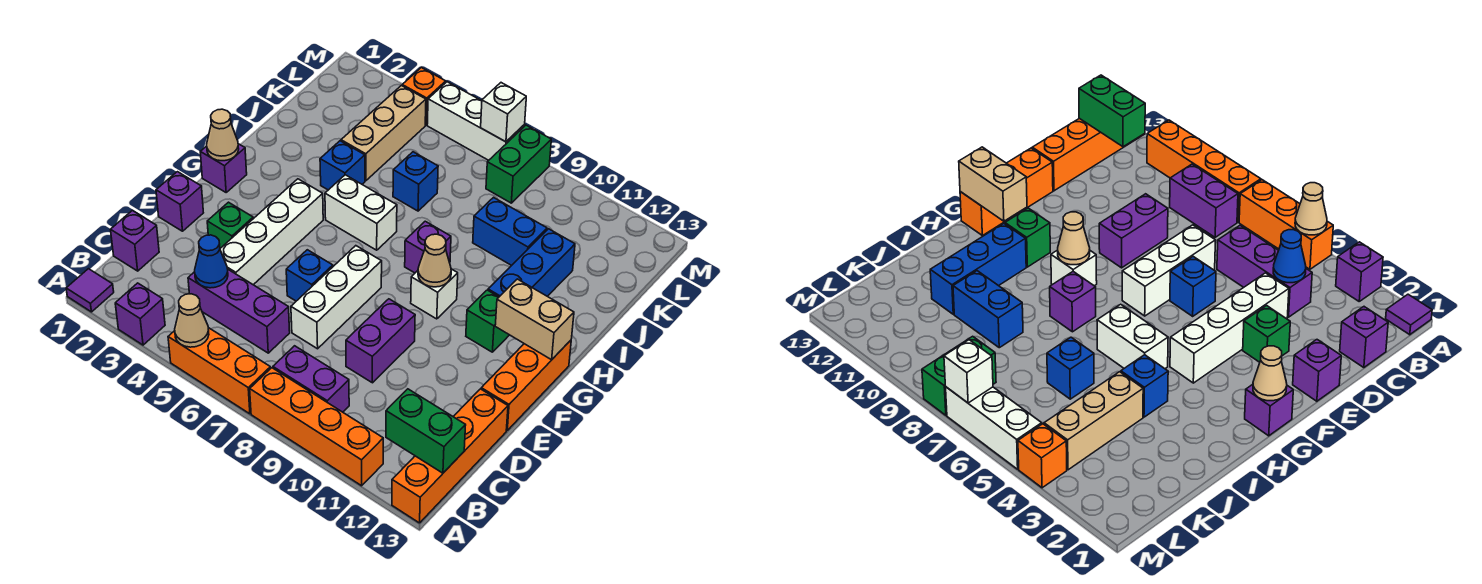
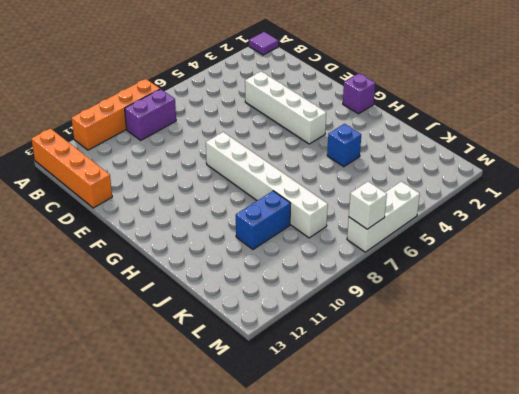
white 1x6 brick [206,132,328,238] -> purple 1x1 brick [405,221,451,273]
none -> purple 1x1 brick [115,283,165,345]
none -> orange 1x3 brick [168,328,271,414]
none -> purple 1x1 brick [111,211,159,271]
none -> purple 1x3 brick [188,270,290,353]

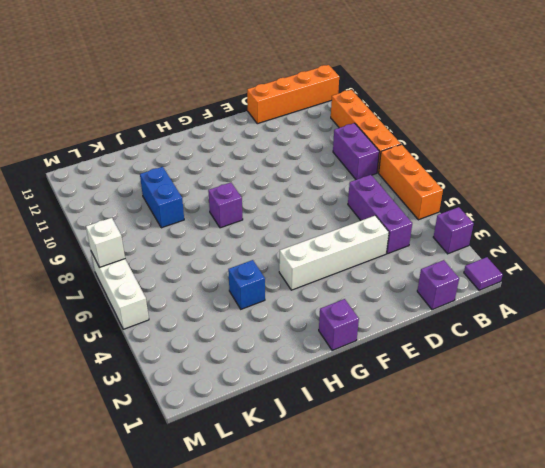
none -> white 1x3 brick [291,246,382,349]
none -> purple 1x2 brick [346,299,415,383]
none -> purple 1x1 brick [156,172,203,231]
none -> green 1x1 brick [207,202,253,248]

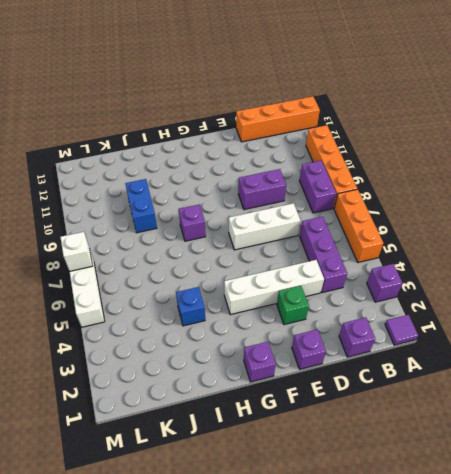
none -> blue 1x1 brick [286,250,333,301]
none -> orange 1x3 brick [481,340,571,430]
none -> white 1x1 brick [411,269,458,319]
none -> green 1x1 brick [466,290,509,352]

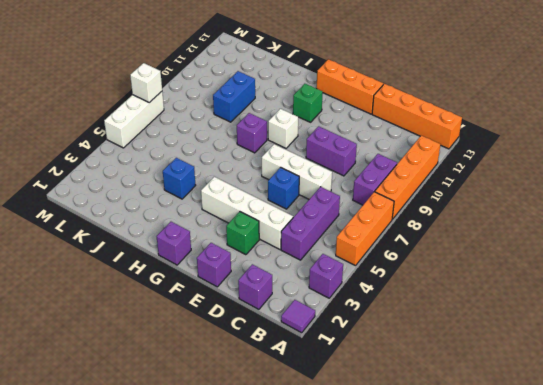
none -> white 1x2 brick [325,175,397,250]
none -> blue 1x3 brick [488,229,575,297]
none -> tan 1x3 brick [341,85,426,181]
none -> blue 1x1 brick [393,152,438,211]

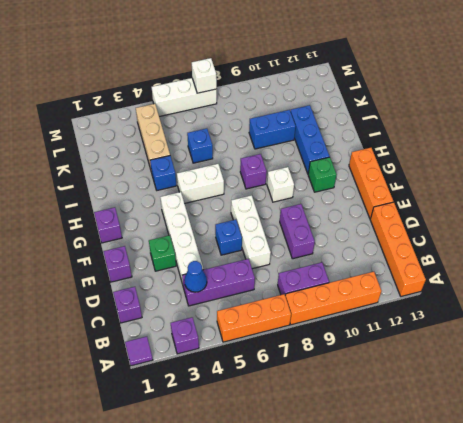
none -> green 1x2 brick [486,125,551,203]
none -> orange 1x1 brick [402,68,446,125]
none -> tan 1x1 cone [175,294,209,347]
none -> green 1x2 brick [386,389,466,473]

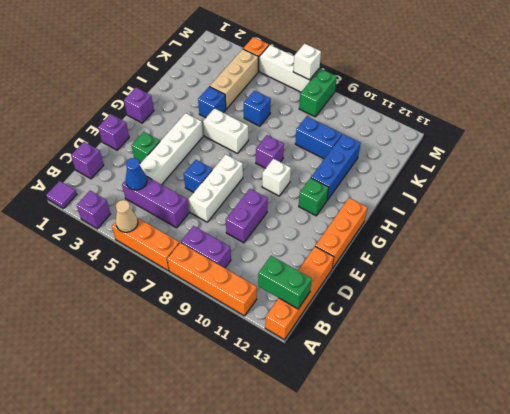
none -> tan 1x1 cone [207,109,239,161]
none -> tan 1x1 cone [418,234,451,287]
none -> tan 1x2 brick [495,279,574,360]

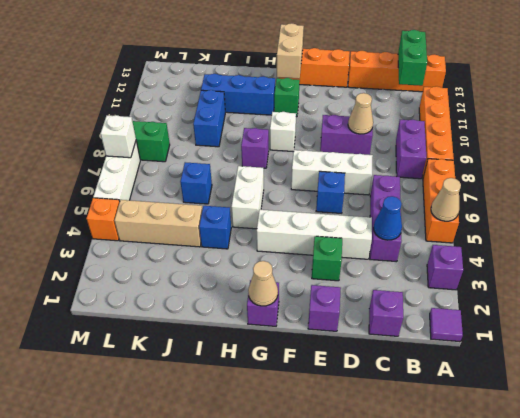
tan 1x1 cone [348,93,373,134] -> tan 1x1 cone moved to [418,234,451,287]

